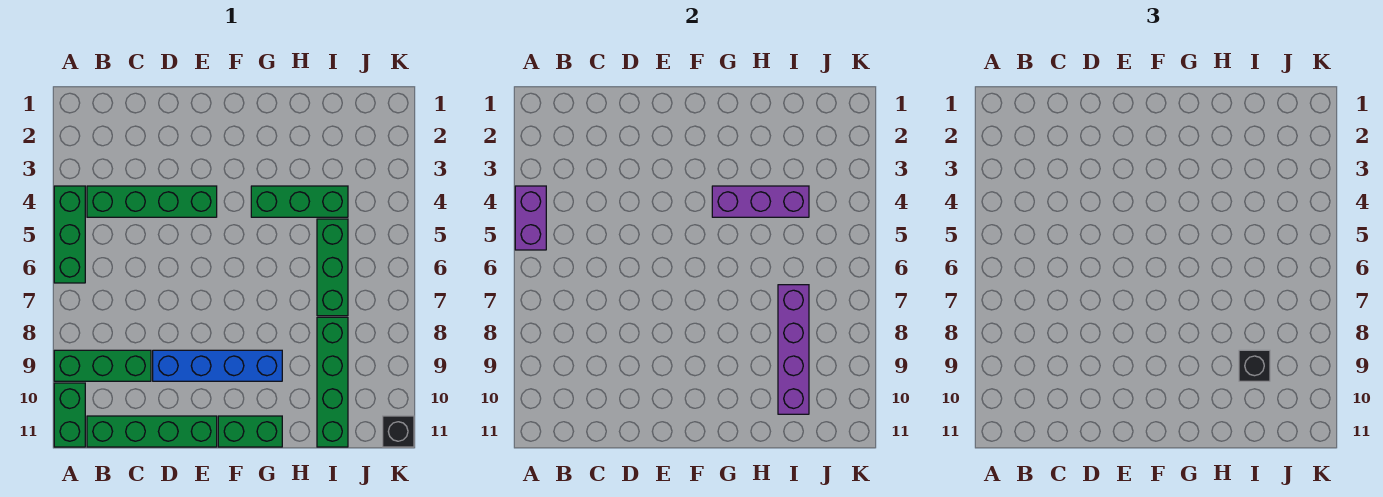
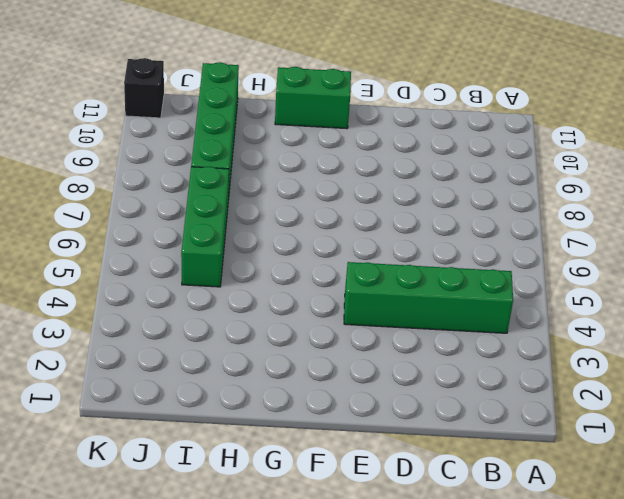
none -> green 1x3 brick [54,186,85,283]
none -> green 1x3 brick [54,350,151,381]
none -> green 1x2 brick [54,383,85,447]

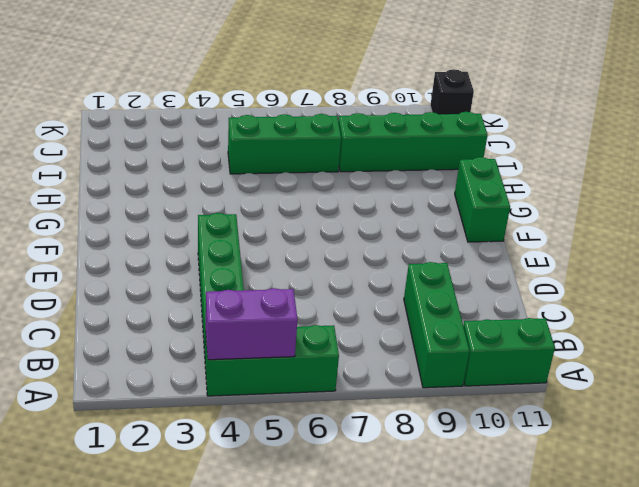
none -> green 1x4 brick [87,416,217,447]
none -> blue 1x4 brick [153,350,282,381]
none -> green 1x3 brick [251,186,348,217]

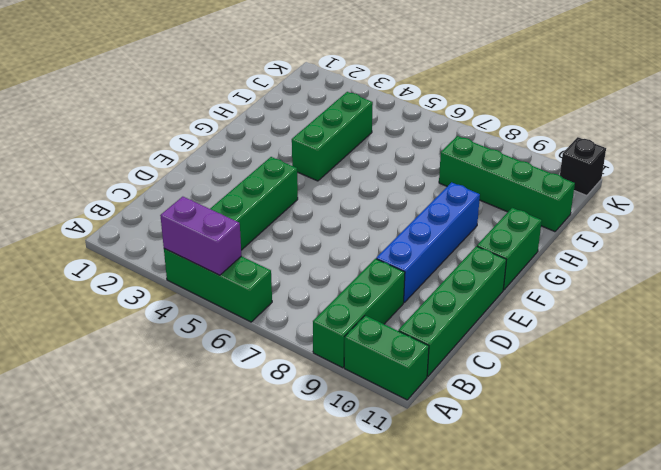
none -> green 1x3 brick [317,219,348,316]
none -> purple 1x3 brick [712,186,809,217]
none -> purple 1x4 brick [778,285,809,414]

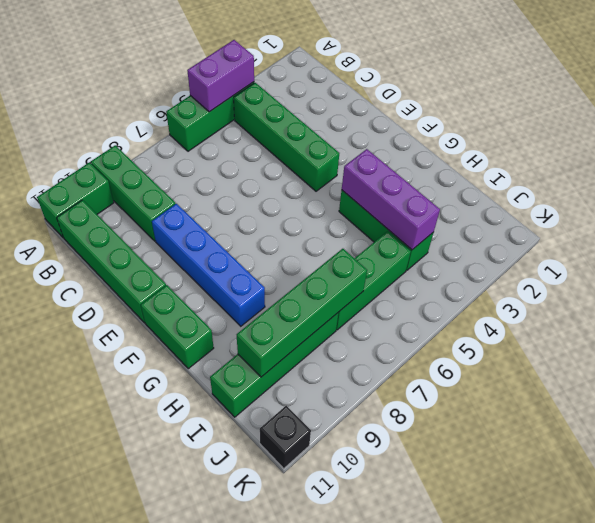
green 1x4 brick [237,249,367,377] -> purple 1x4 brick [778,285,809,414]
none -> black 1x1 brick [1239,350,1270,381]

